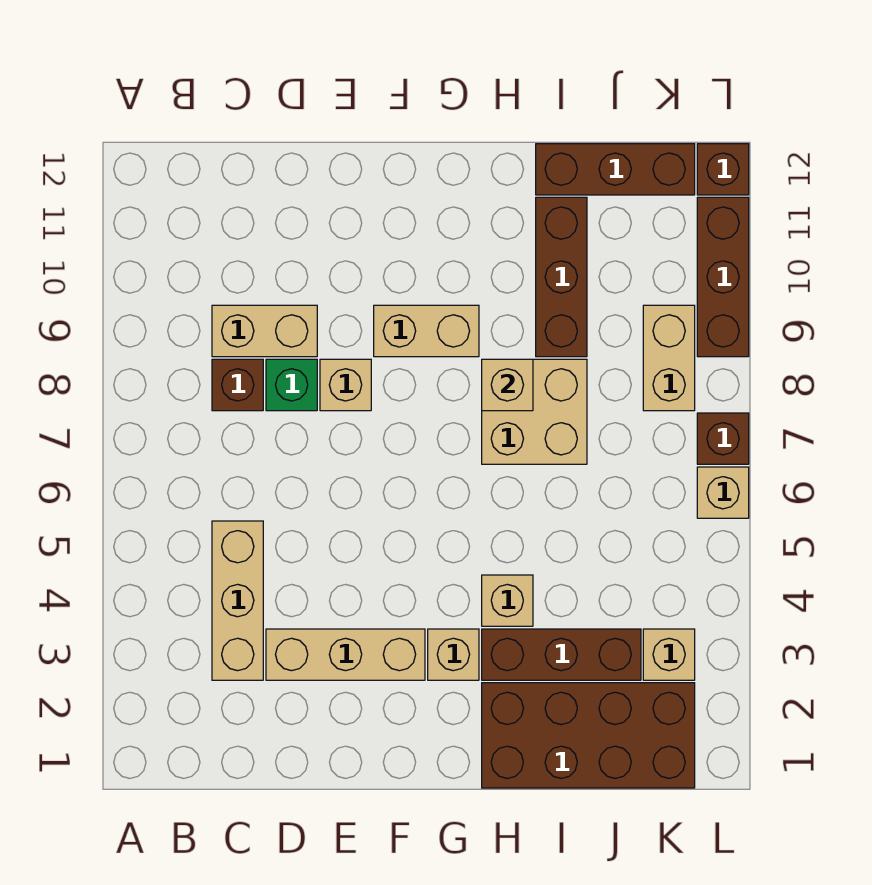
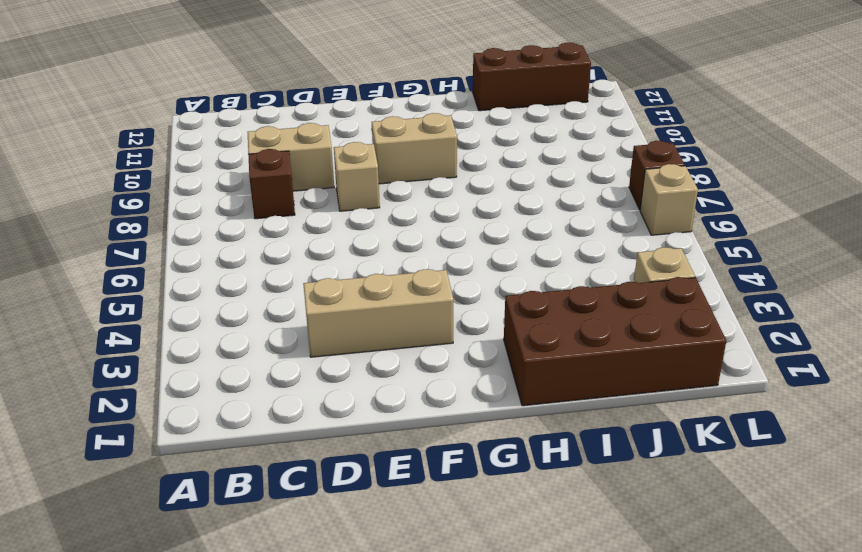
none -> tan 1x3 brick [212,521,263,680]
none -> green 1x1 brick [266,359,317,411]
none -> tan 1x1 brick [428,629,479,680]

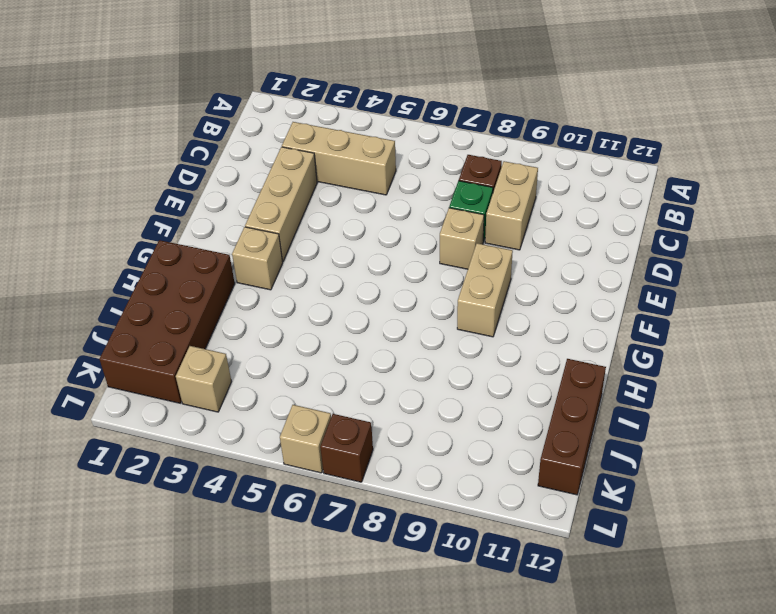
none -> brown 1x3 brick [482,629,641,680]
none -> tan 1x1 brick [482,575,533,626]
none -> tan 2x2 brick [482,359,587,464]

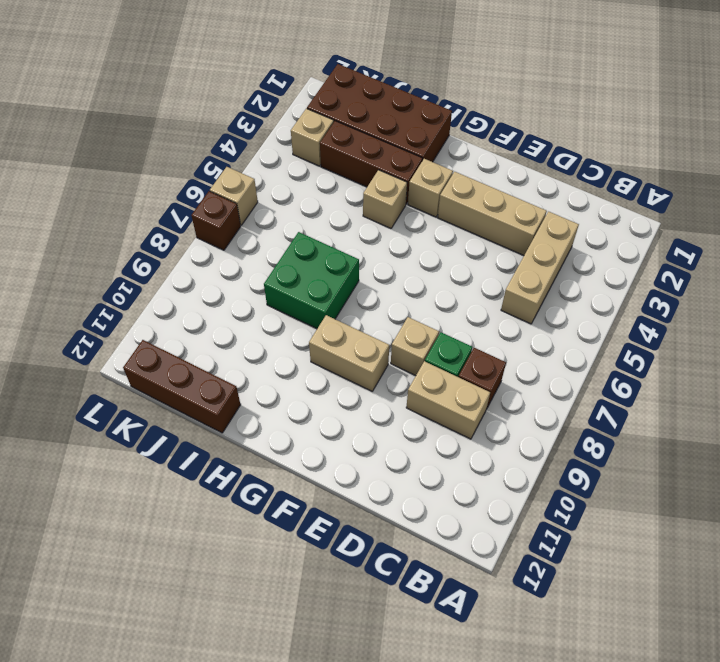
green 2x2 brick [264,232,359,329] -> tan 2x2 brick [482,359,587,464]
none -> brown 1x3 brick [536,197,587,357]
none -> tan 1x2 brick [643,305,695,411]
none -> brown 1x3 brick [697,197,749,357]

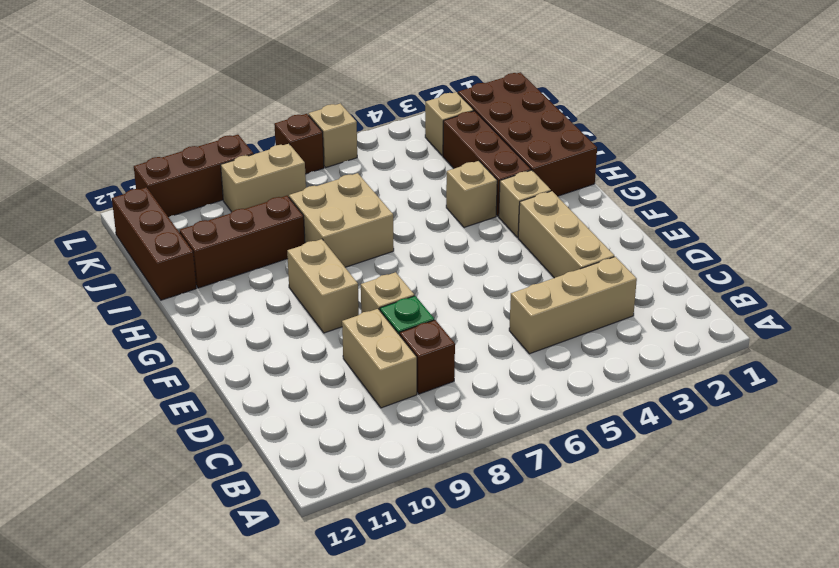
none -> brown 1x1 brick [697,144,749,195]
none -> tan 1x1 brick [482,359,533,411]

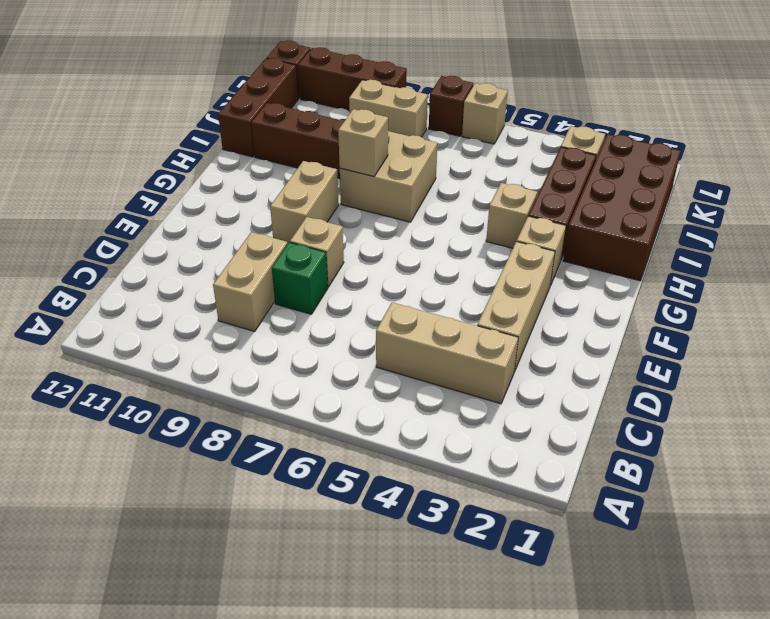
none -> brown 1x1 brick [212,359,263,411]

